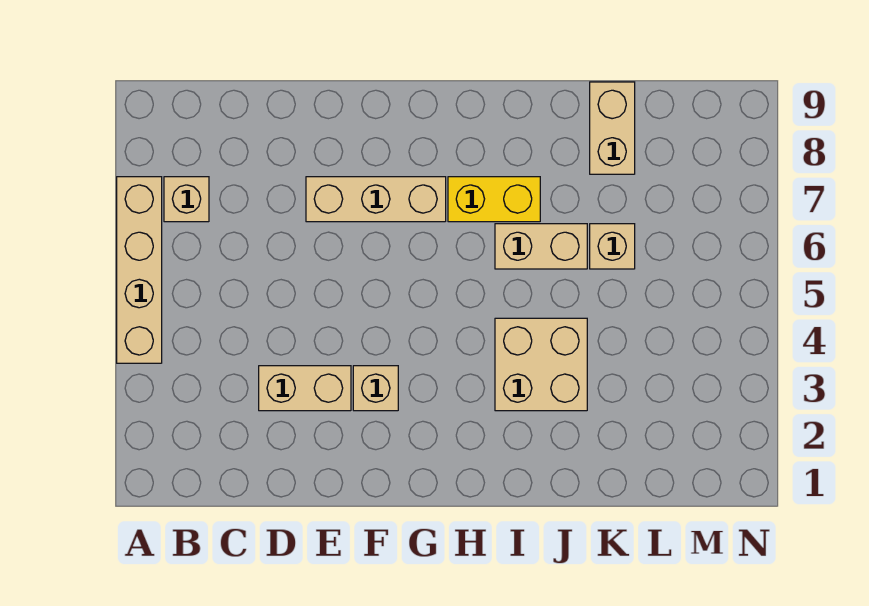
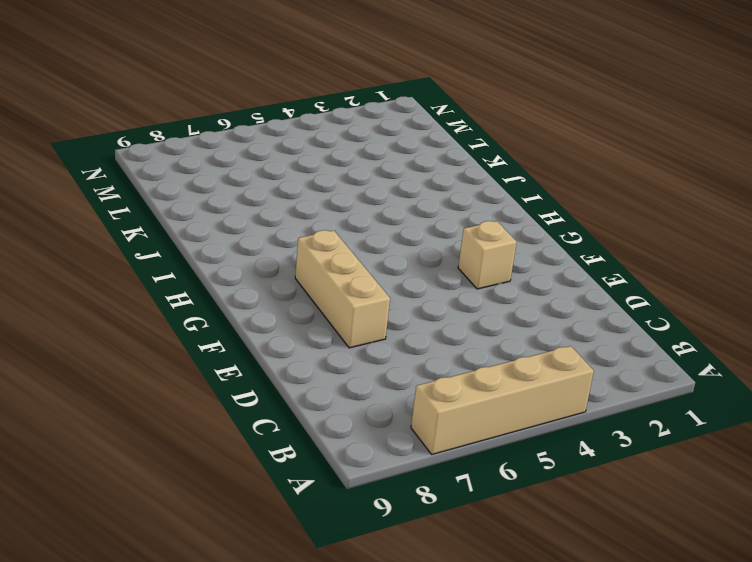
none -> tan 1x1 brick [164,177,209,222]
none -> tan 1x2 brick [259,366,351,411]

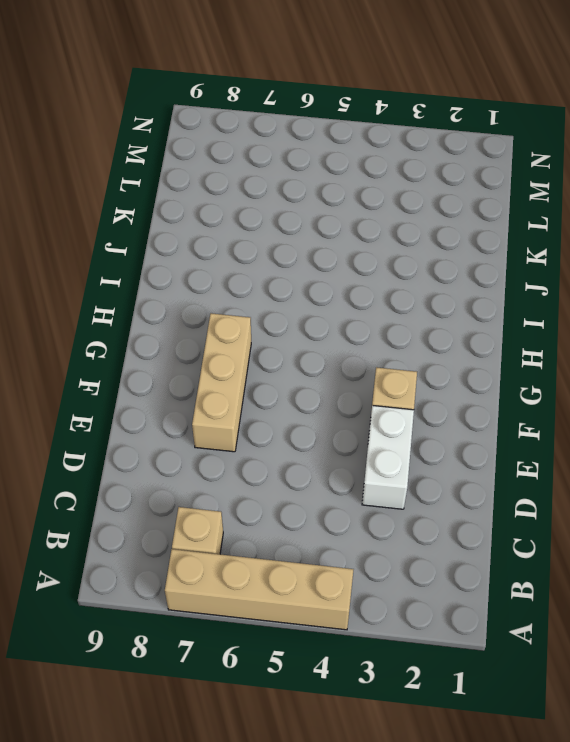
white 1x2 brick [362,406,414,509] -> tan 1x2 brick [259,366,351,411]
none -> yellow 1x2 brick [448,177,540,222]
none -> tan 2x2 brick [495,318,587,411]

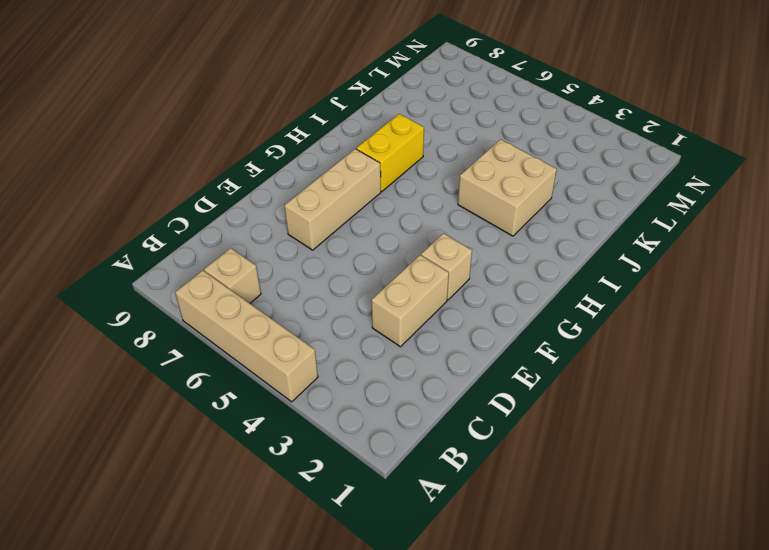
none -> tan 1x2 brick [495,224,587,269]
none -> tan 1x1 brick [590,224,635,269]

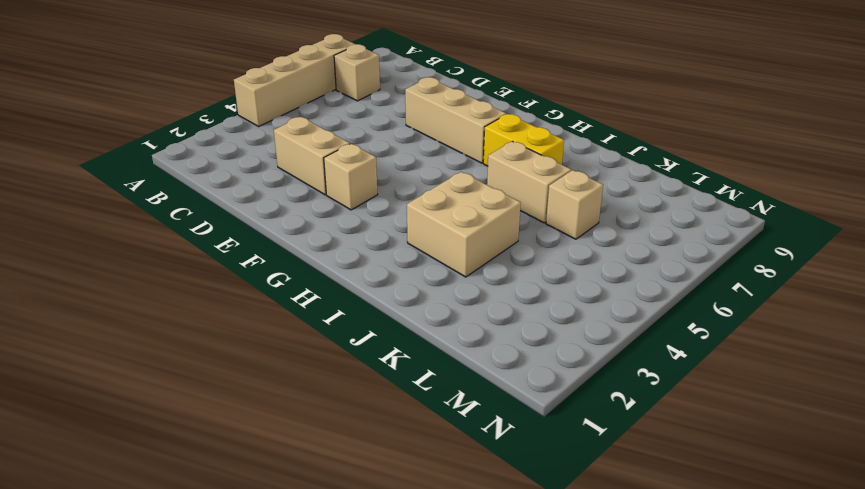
none -> tan 1x2 brick [590,82,635,174]

